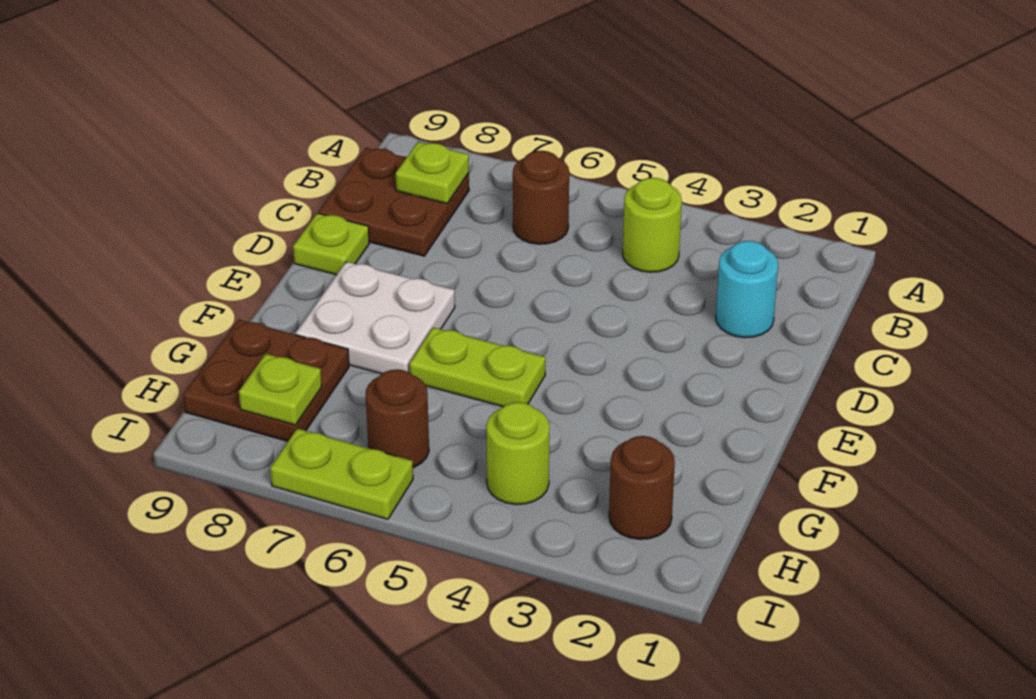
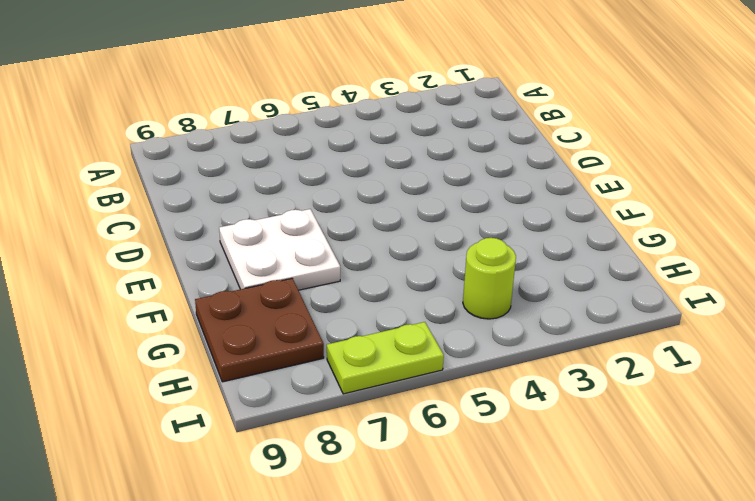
none -> lime 1x1 round brick [623,178,682,272]
none -> brown 1x1 round brick [513,151,569,244]
none -> brown 2x2 plate [319,148,469,256]

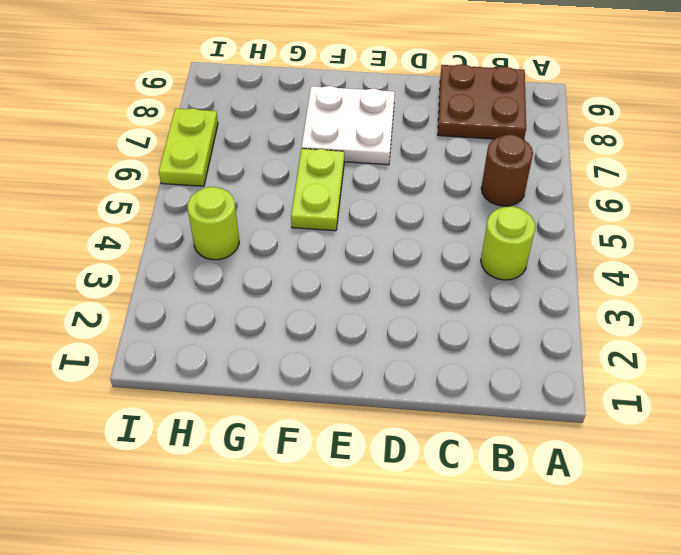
none -> cyan 1x1 round brick [716,241,778,338]
none -> lime 1x1 plate [293,213,369,275]
none -> brown 2x2 plate [183,320,349,441]

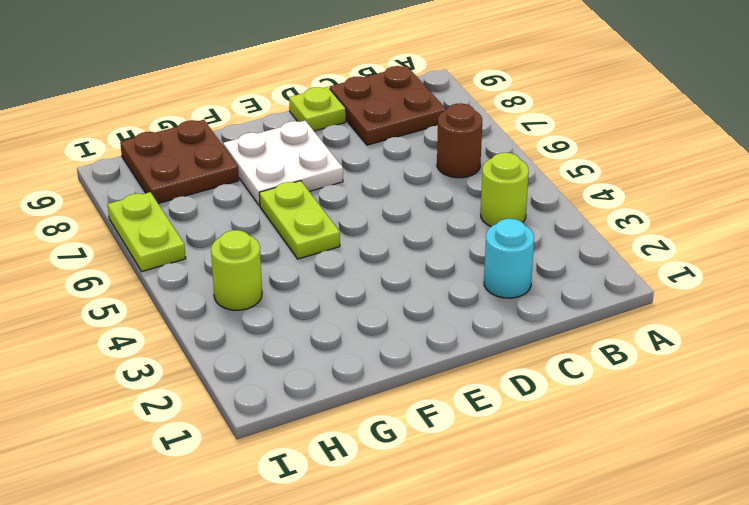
none -> brown 1x1 round brick [609,436,675,539]
none -> brown 1x1 round brick [366,369,429,468]
none -> lime 1x1 plate [396,142,469,204]

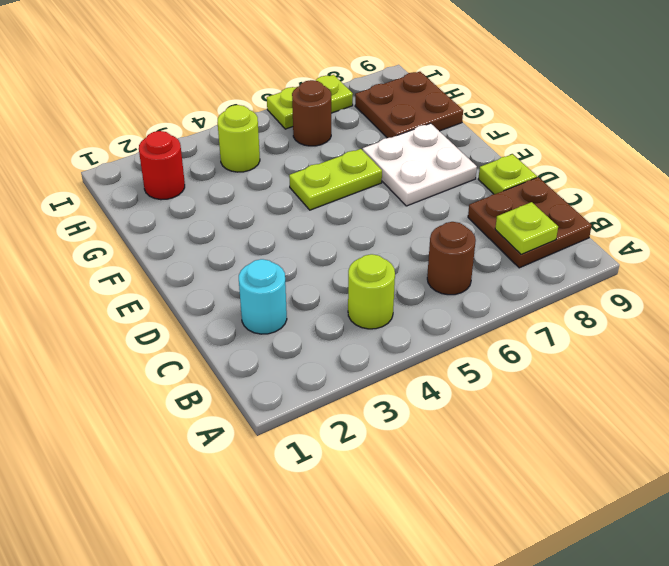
red 1x1 round brick [139,131,185,200] -> brown 1x1 round brick [609,436,675,539]
none -> lime 1x1 plate [239,354,322,425]

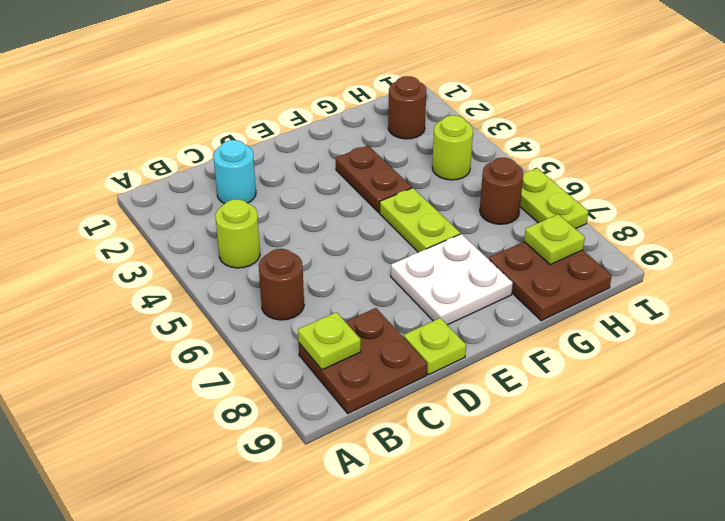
brown 1x2 plate [336,146,412,212] -> none

